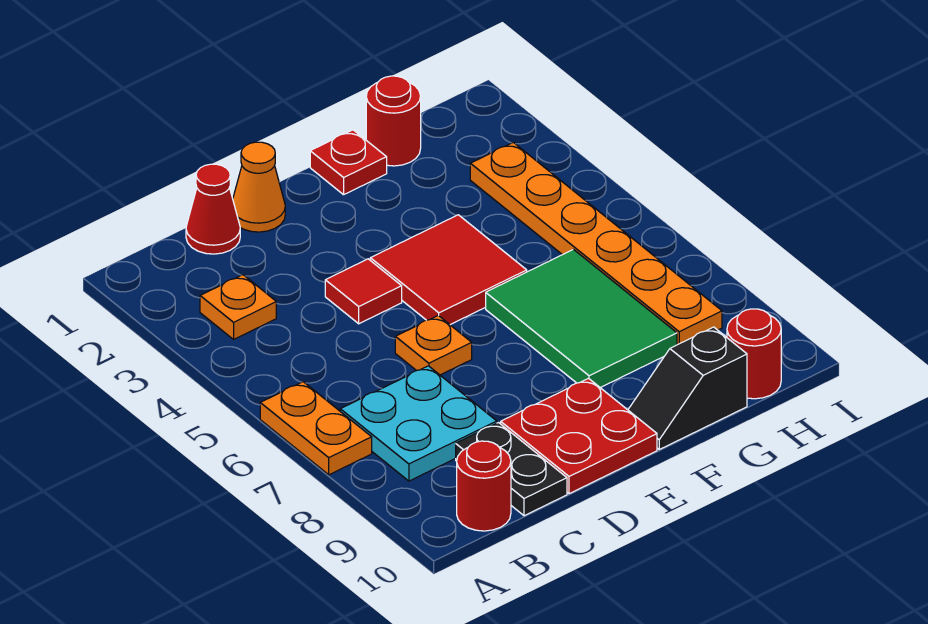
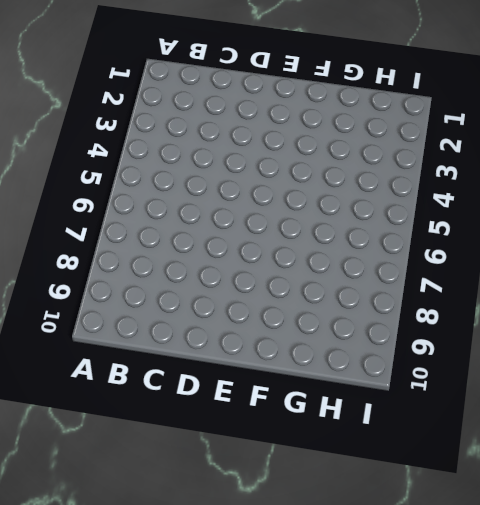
none -> orange 1x2 plate [260,382,372,475]
none -> orange 1x1 plate [200,275,276,339]
none -> cyan 2x2 plate [340,366,497,481]

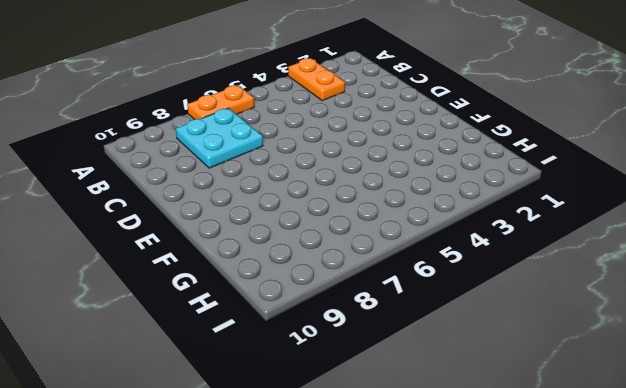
orange 1x2 plate [288,58,345,101] -> orange 1x1 plate [200,275,276,339]
none -> red 1x1 round brick [457,441,511,531]
none -> red 1x1 cone [186,164,240,254]
none -> black 1x2 plate [456,423,567,516]

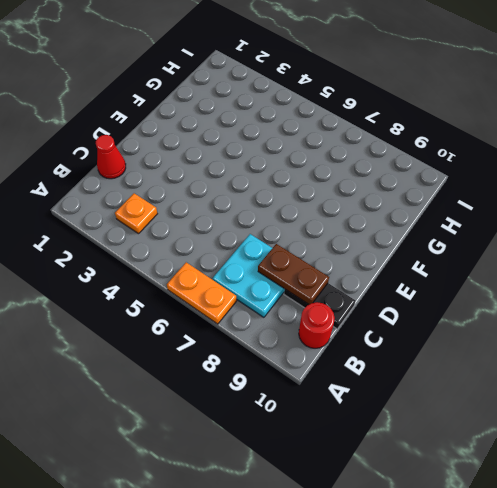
brown 1x2 plate [258,244,329,304] -> none
none -> orange 1x1 cone [233,142,285,232]
none -> red 1x1 tile [325,259,402,324]
none -> orange 1x1 plate [395,315,472,375]

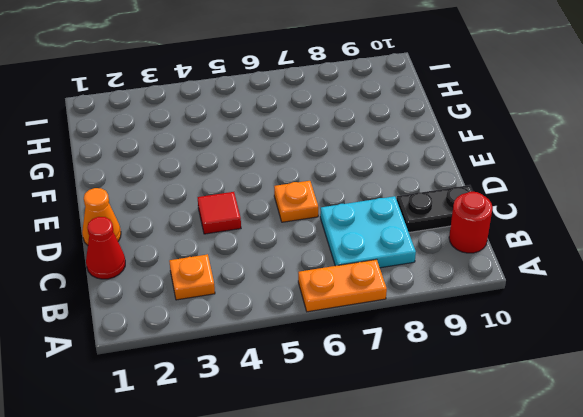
none -> red 2x2 plate [501,379,657,494]
none -> red 2x2 tile [370,215,527,325]
none -> red 1x1 plate [310,130,387,195]

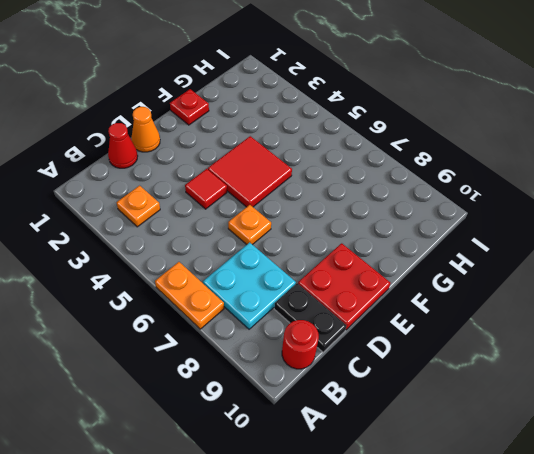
none -> green 2x3 tile [486,249,677,388]
none -> black 1x2 slope [628,327,747,449]
none -> red 1x1 round brick [366,76,421,166]

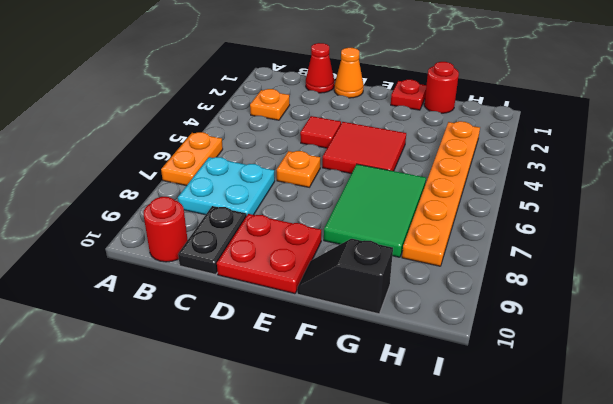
none -> red 1x1 round brick [727,309,781,399]

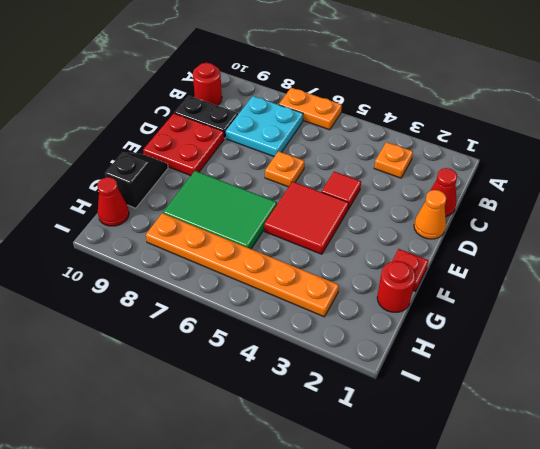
red 1x1 cone [97,177,129,226] -> red 1x1 round brick [727,309,781,399]

